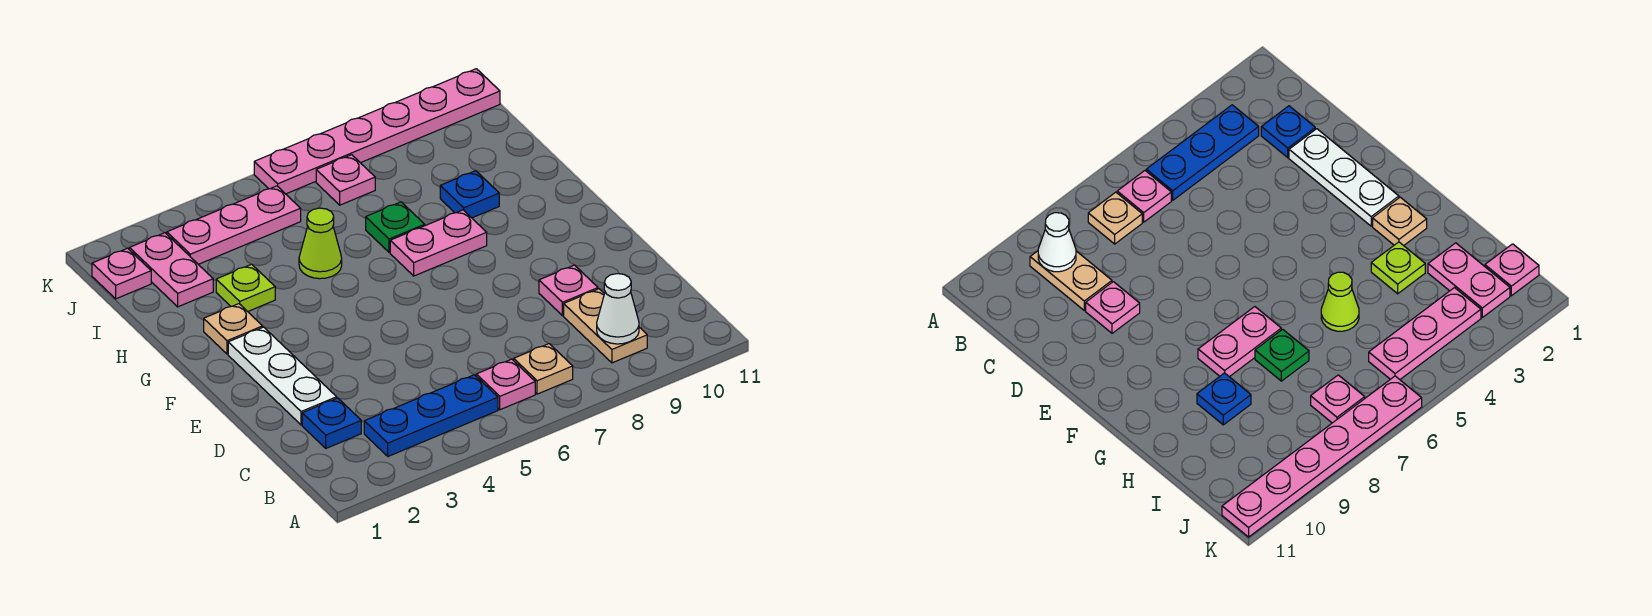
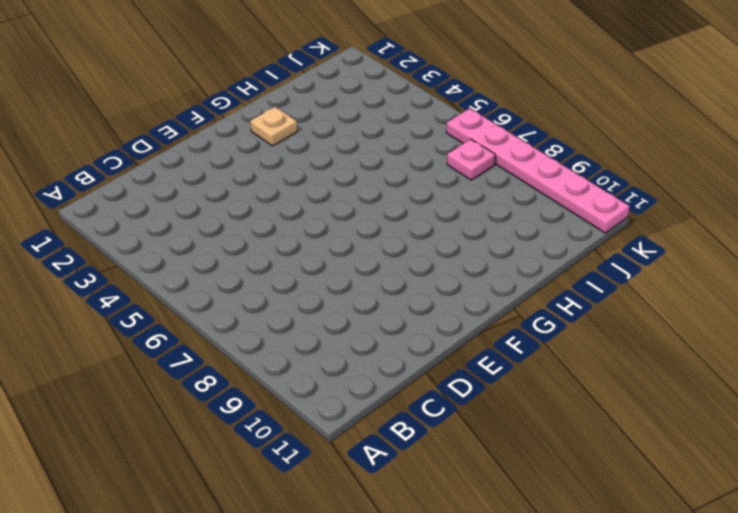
none -> blue 1x3 plate [364,375,498,456]
none -> pink 1x1 plate [476,359,535,410]
none -> tan 1x1 plate [514,344,573,394]

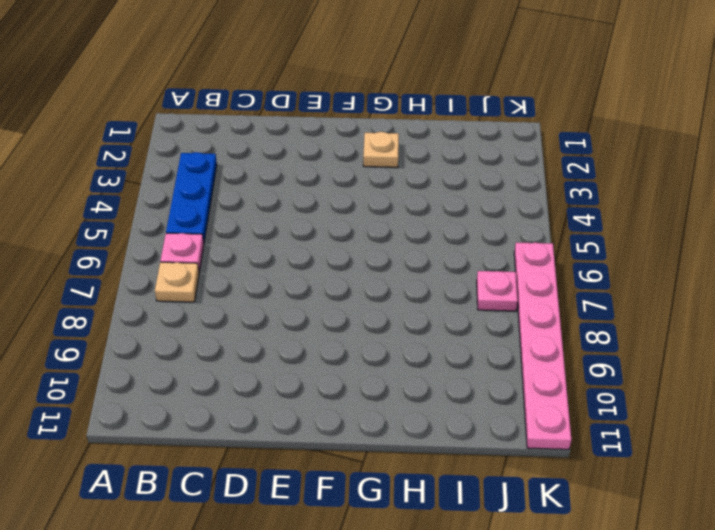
none -> tan 1x2 plate [564,289,647,363]
none -> blue 1x1 plate [302,398,361,448]
none -> white 1x3 plate [228,327,337,425]

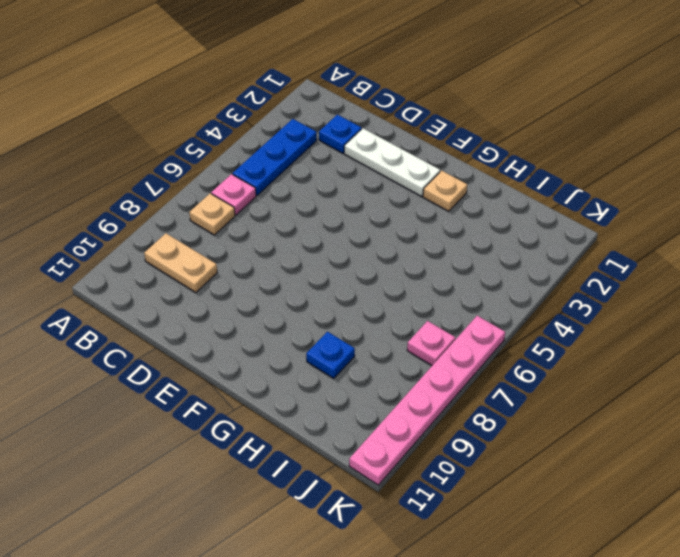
none -> pink 1x1 plate [539,265,598,316]
none -> pink 1x2 plate [390,210,487,276]
none -> lime 1x1 plate [216,264,275,312]

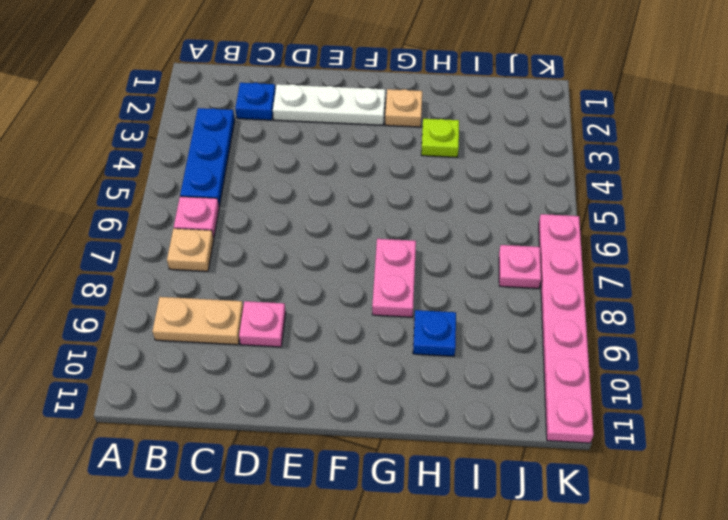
none -> lime 1x1 cone [299,208,342,279]
none -> green 1x1 plate [366,202,425,252]
none -> pink 1x2 plate [129,233,213,307]

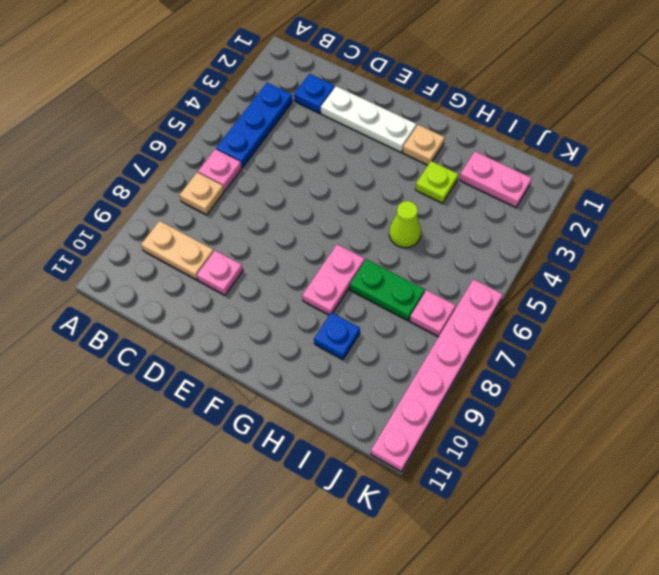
green 1x2 plate [350,259,425,320] -> green 1x1 plate [366,202,425,252]
none -> pink 1x1 plate [92,248,151,299]
none -> pink 1x3 plate [167,186,301,264]
none -> white 1x1 cone [597,274,639,344]

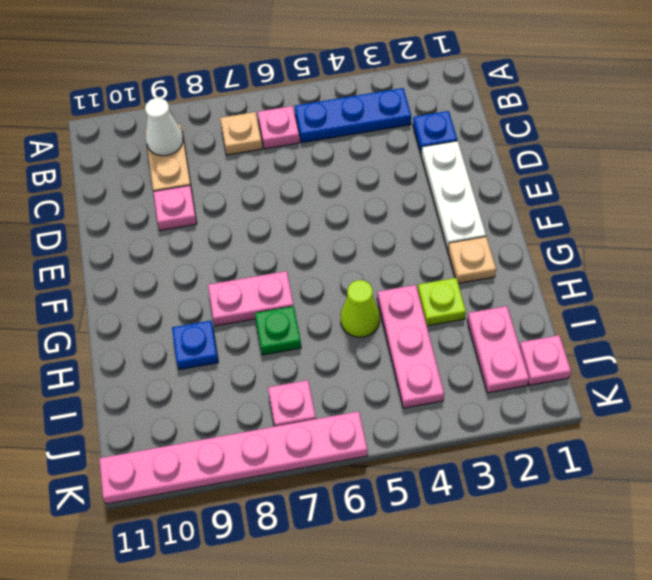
pink 1x3 plate [377,285,444,408] -> pink 1x3 plate turned to [167,186,301,264]

